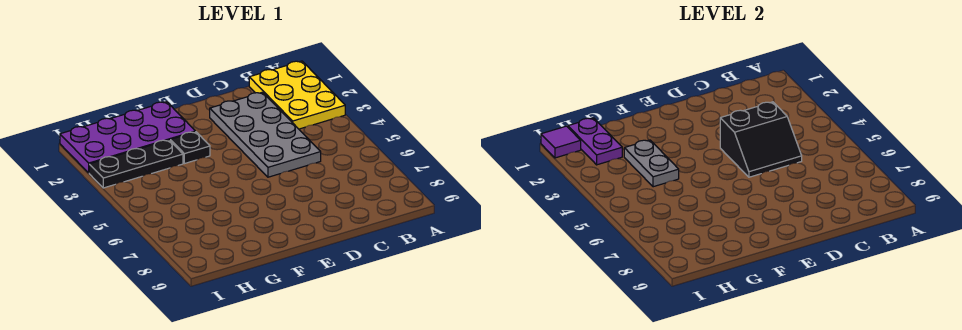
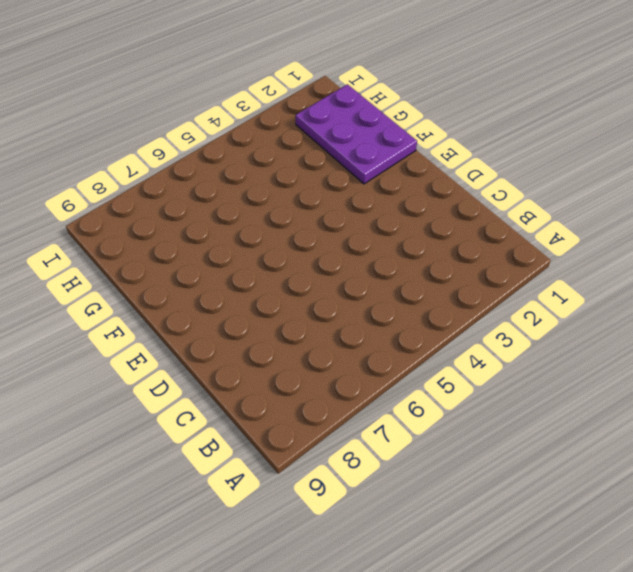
purple 2x3 plate [296,84,417,184] -> purple 2x4 plate [60,102,195,173]
none -> yellow 2x3 plate [249,61,345,129]
none -> grey 2x4 plate [210,92,321,177]

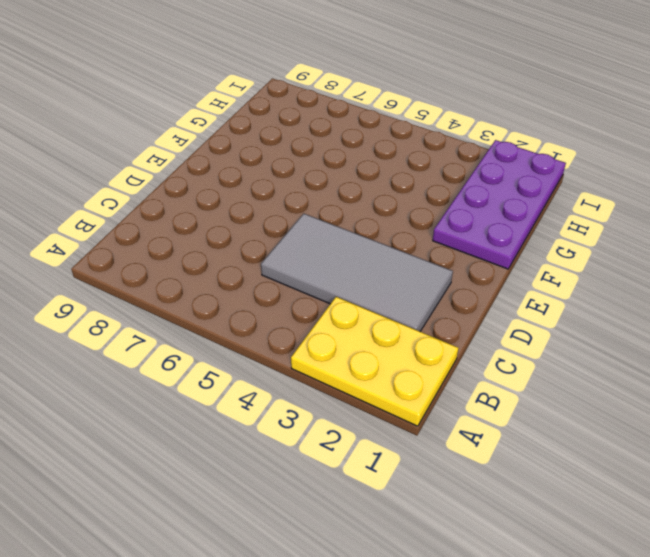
grey 2x4 tile [261,214,453,331] -> grey 2x4 plate [210,92,321,177]
none -> black 1x1 plate [170,132,210,164]
none -> black 1x3 plate [89,140,183,188]

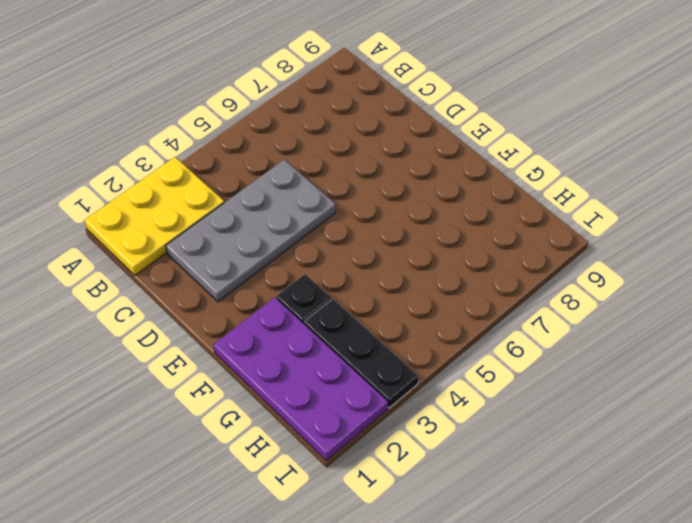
none -> black 2x2 slope [720,102,802,177]
none -> grey 1x2 plate [624,140,679,187]

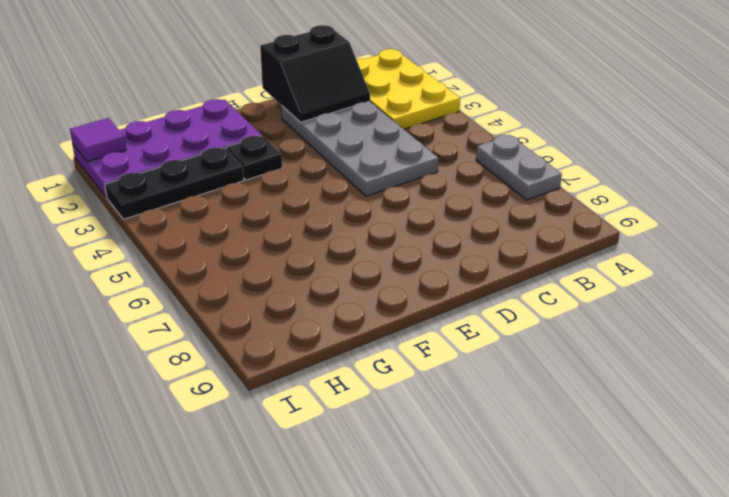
grey 1x2 plate [476,135,562,200] -> grey 1x2 plate moved to [624,140,679,187]
black 2x2 slope [260,25,370,122] -> black 2x2 slope moved to [720,102,802,177]
none -> purple 1x2 plate [568,118,622,165]

